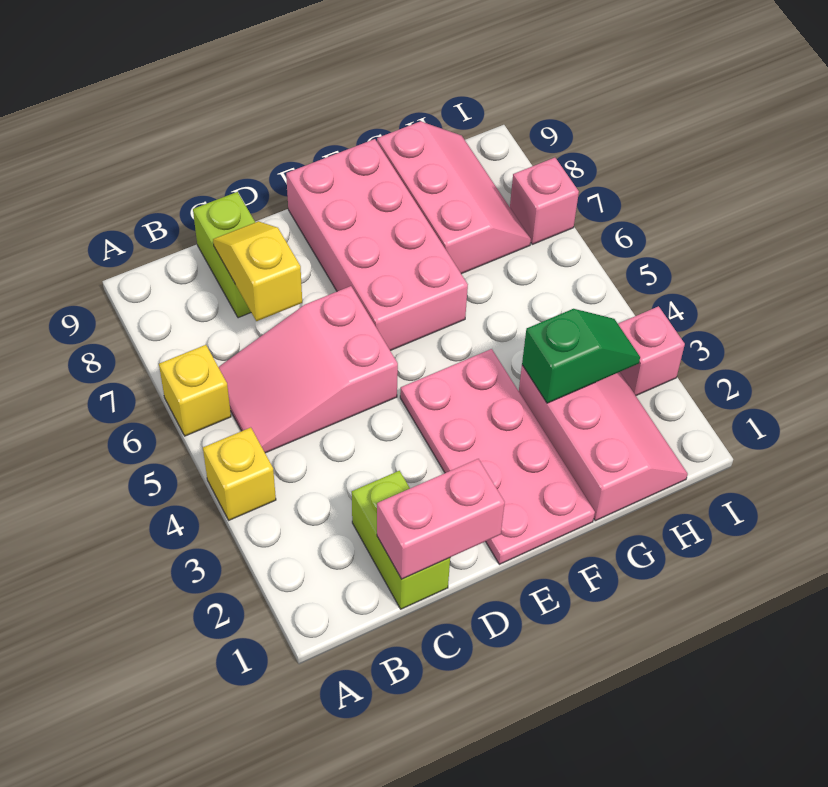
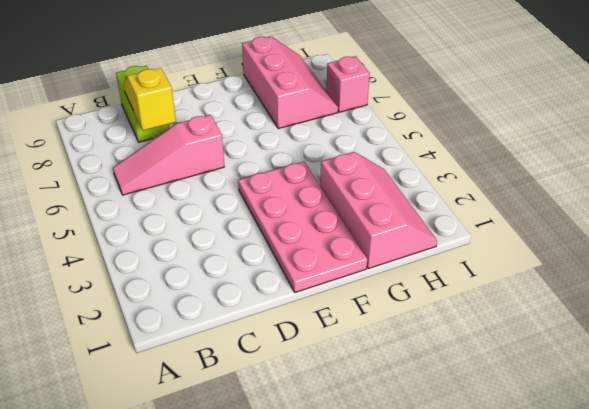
pink 1x3 slope [113,115,224,195] -> pink 2x3 slope [219,286,398,453]
none -> yellow 1x1 brick [203,427,276,520]
none -> yellow 1x1 brick [159,345,231,436]
none -> lime 1x2 brick [352,471,450,609]

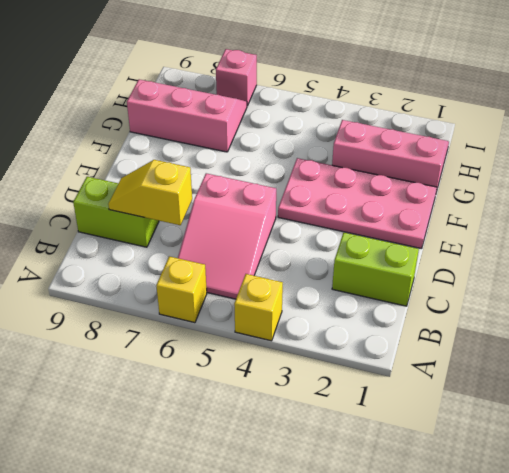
none -> pink 2x4 brick [286,139,468,351]
none -> pink 1x1 brick [618,306,685,396]
none -> pink 1x2 brick [377,459,505,579]

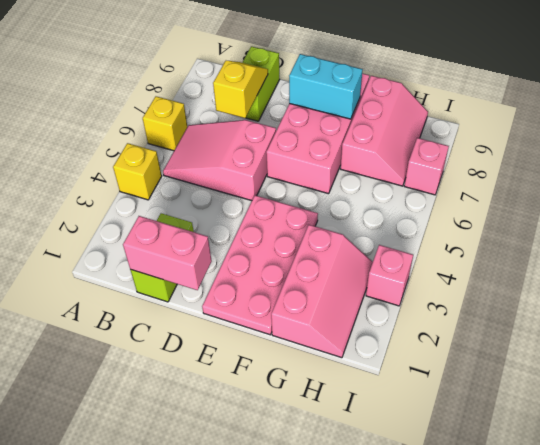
cyan 1x2 brick [289,54,363,119] -> none
none -> green 1x2 slope [522,309,640,403]

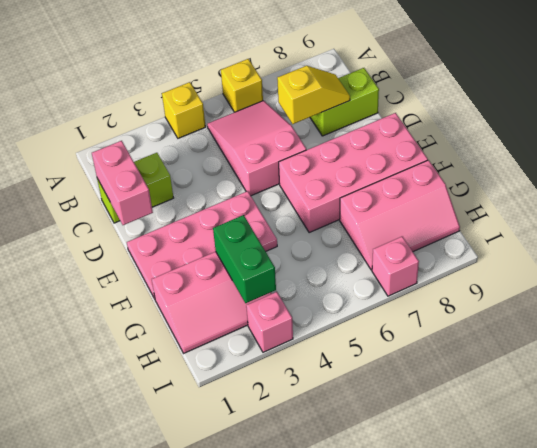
green 1x2 brick [213,215,276,303] -> green 1x2 slope [522,309,640,403]

